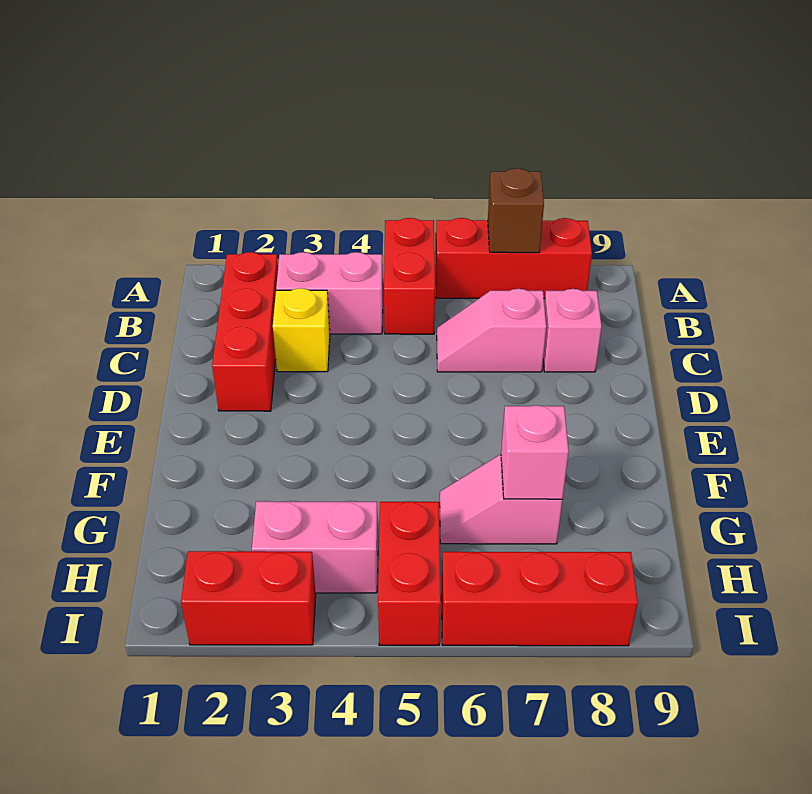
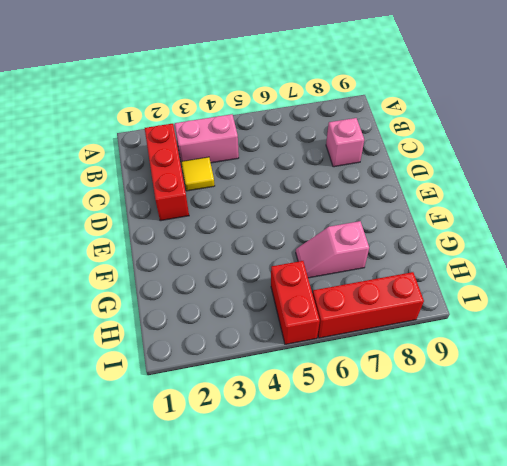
yellow 1x1 tile [181,157,215,191] -> yellow 1x1 brick [273,288,330,372]
none -> red 1x2 brick [384,218,435,334]
none -> red 1x3 brick [436,218,592,299]
none -> pink 1x2 slope [437,289,546,372]

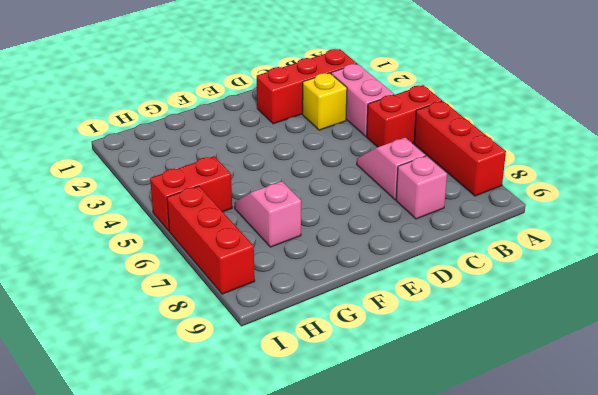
none -> pink 1x2 brick [252,501,378,593]
none -> red 1x2 brick [181,551,316,645]
none -> brown 1x1 brick [488,168,544,253]

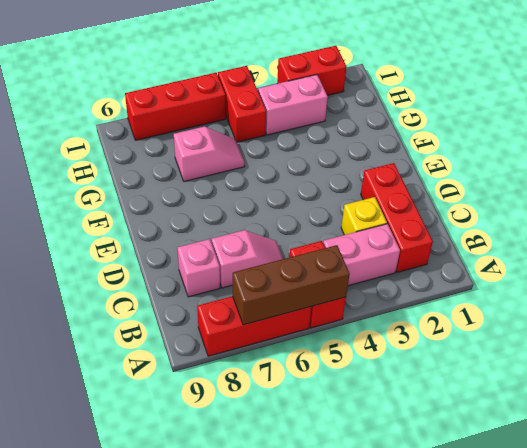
brown 1x3 brick [233,245,350,325] -> brown 1x1 brick [488,168,544,253]
none -> pink 1x1 brick [501,405,569,499]

